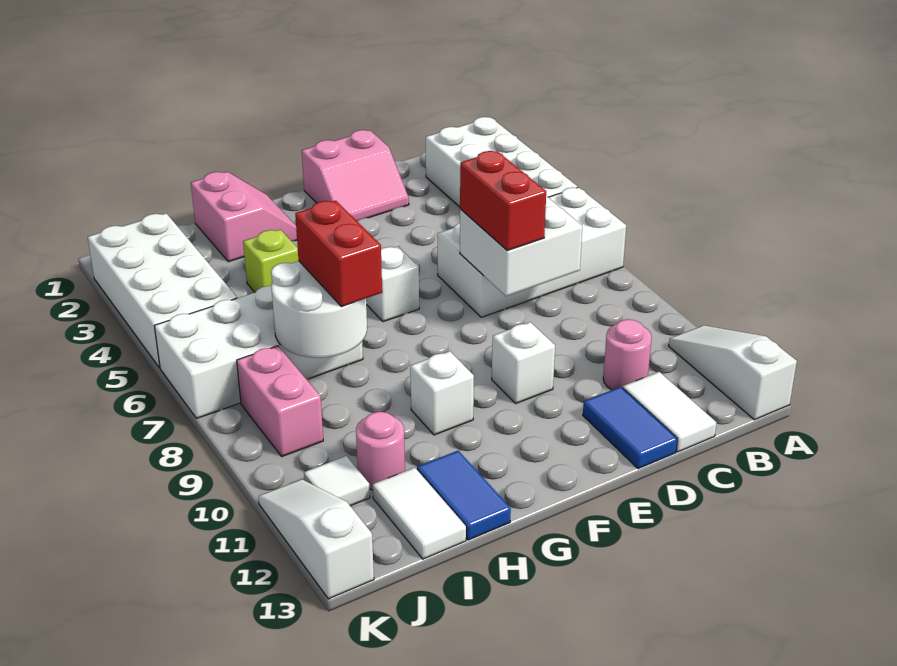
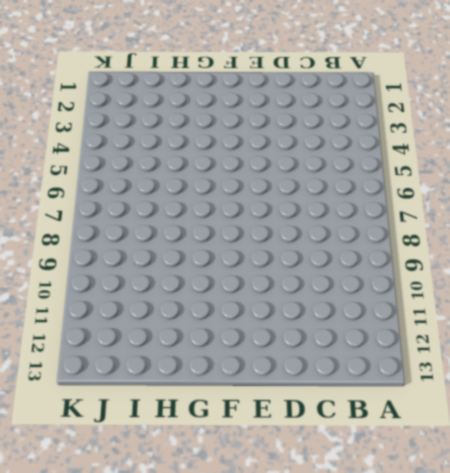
none -> white 2x4 brick [426,117,578,207]
none -> white 2x4 brick [437,187,626,317]
none -> white 1x3 slope [669,326,797,420]

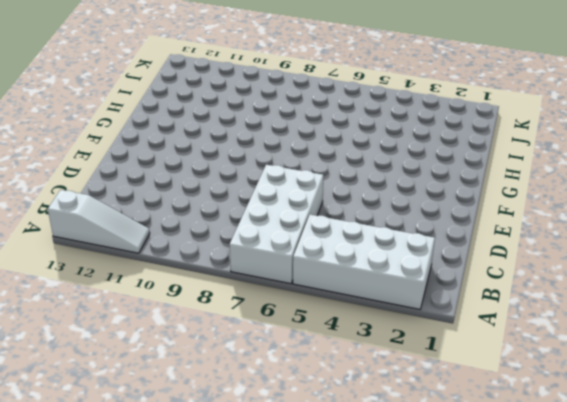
none -> pink 1x1 round brick [603,319,652,390]
none -> white 1x2 tile [623,372,716,452]
none -> pink 2x2 slope [302,130,409,221]

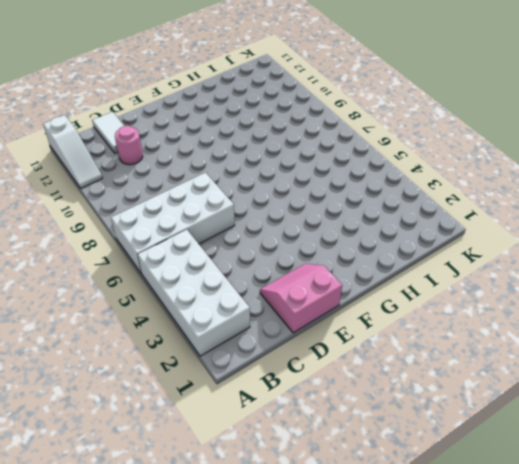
none -> blue 1x2 tile [583,387,677,469]
none -> white 1x1 brick [492,322,555,403]
none -> white 1x1 brick [366,246,419,322]

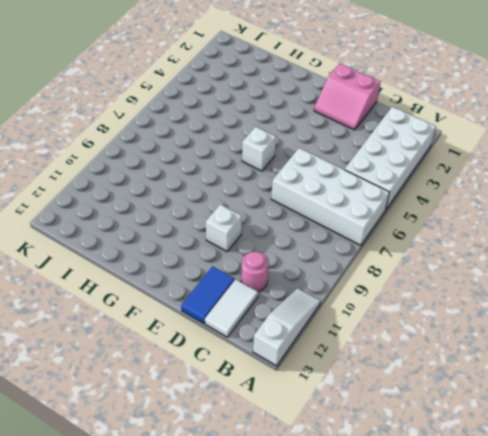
none -> pink 2x2 slope [191,172,297,262]
none -> white 1x1 brick [410,351,474,435]
none -> lime 1x1 brick [243,230,299,292]

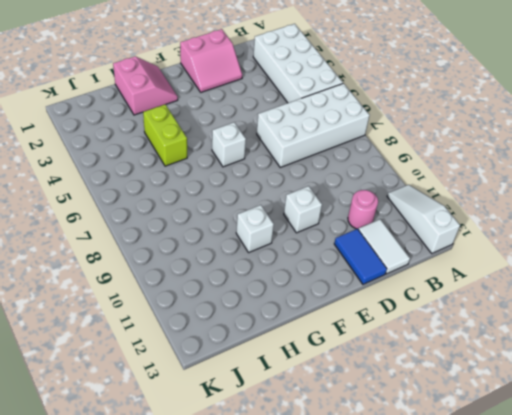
lime 1x2 brick [143,104,187,166] -> lime 1x1 brick [243,230,299,292]
none -> white 2x4 brick [154,286,363,419]
none -> blue 1x2 tile [417,451,511,540]
none -> pink 1x1 round brick [356,412,405,490]

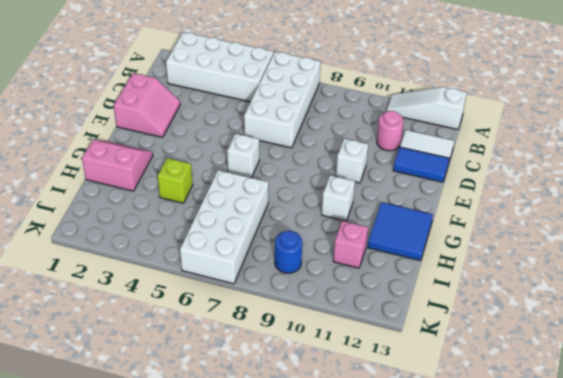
blue 2x2 tile [368,202,433,260] -> blue 1x2 tile [417,451,511,540]
pink 1x1 brick [333,221,368,268] -> pink 1x1 round brick [356,412,405,490]
blue 1x1 round brick [275,231,302,273] -> pink 1x2 brick [237,346,323,456]
none -> white 1x2 tile [373,468,466,559]
none -> white 2x4 brick [88,213,237,368]
none -> white 1x1 tile [304,456,370,506]

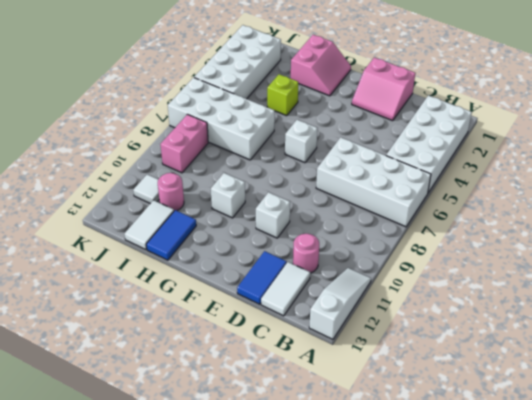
none -> white 1x3 slope [258,480,374,599]
none -> white 2x2 brick [460,196,582,296]
none -> white 2x2 round brick [271,261,367,358]

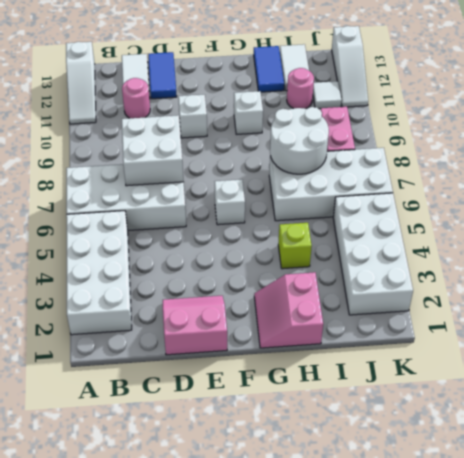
none -> red 1x2 brick [460,151,546,250]
none -> red 1x2 brick [295,201,382,307]

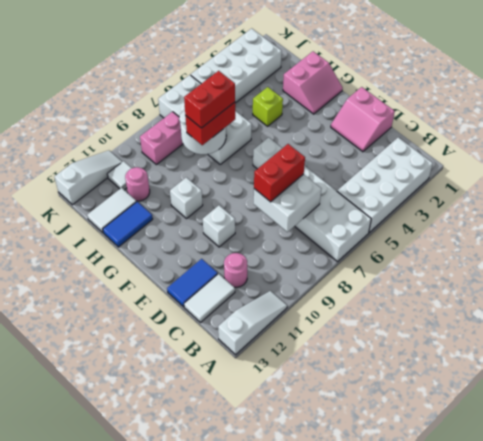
red 1x2 brick [184,71,235,128] -> none

